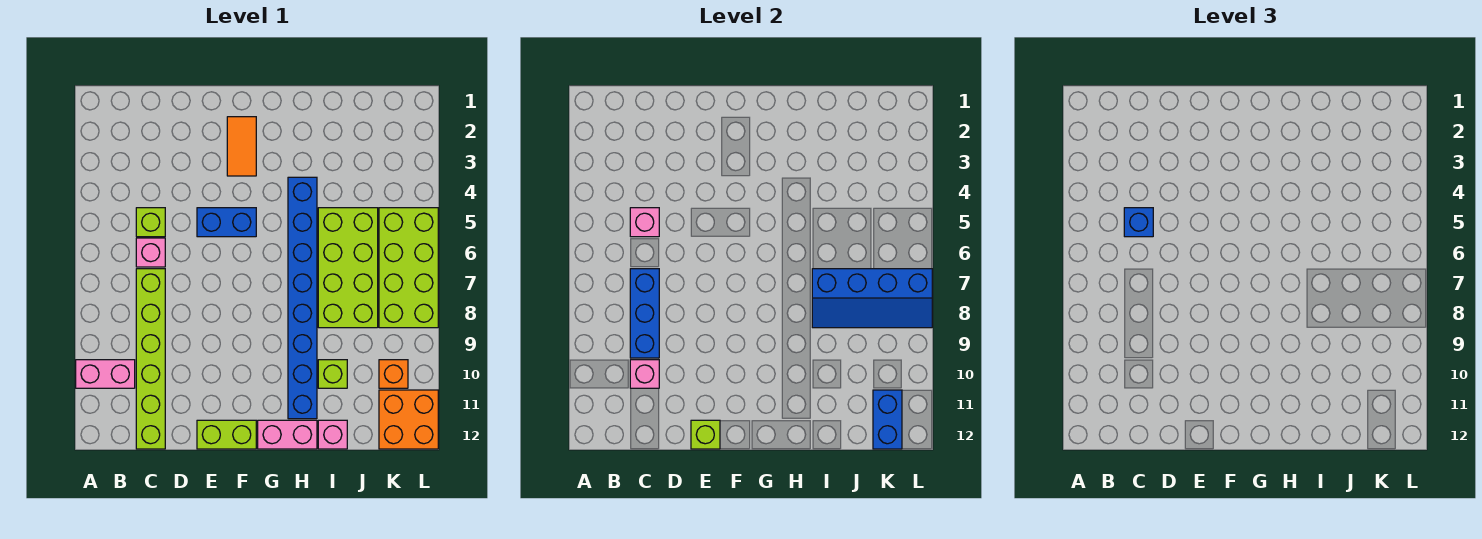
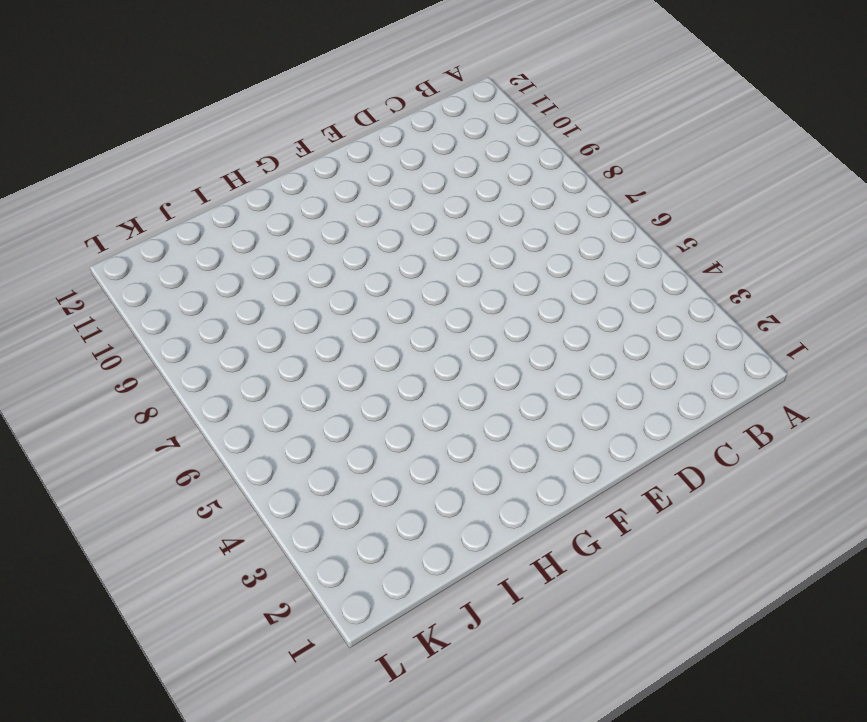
none -> pink 1x2 brick [76,360,135,388]
none -> lime 1x1 brick [136,208,165,237]
none -> pink 1x1 brick [136,238,165,267]

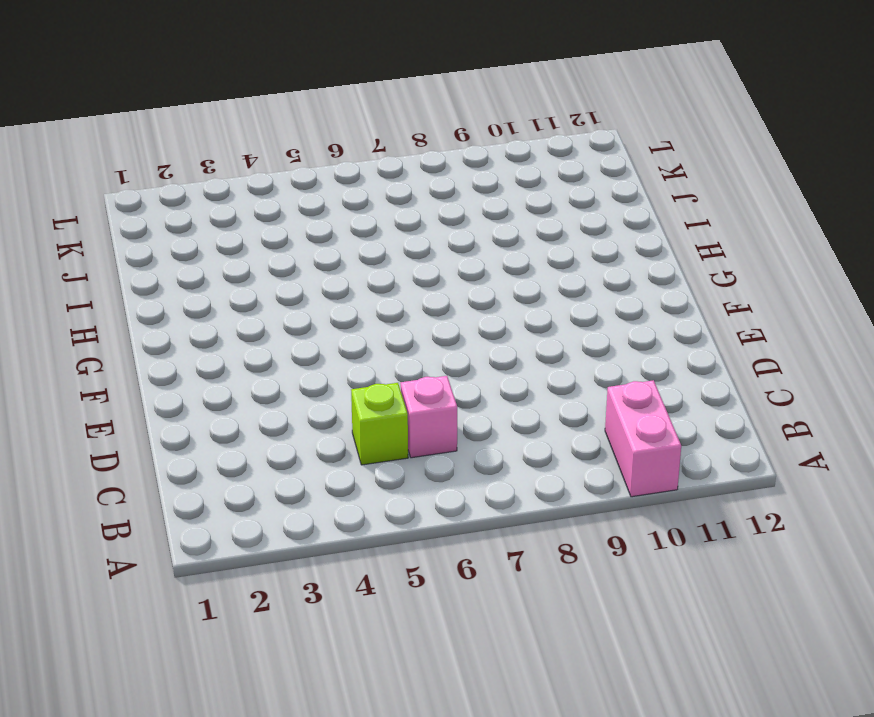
none -> lime 1x6 brick [136,269,165,449]
none -> blue 1x2 brick [197,208,256,237]
none -> lime 1x2 brick [197,420,256,449]

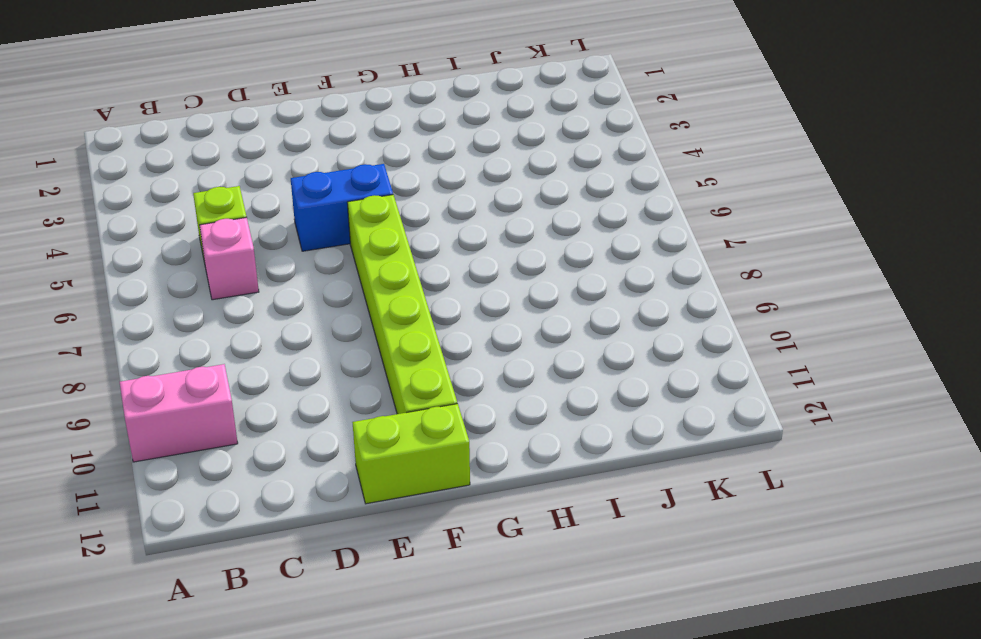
lime 1x6 brick [347,195,457,414] -> lime 1x6 brick moved to [136,269,165,449]
none -> orange 1x2 tile [227,117,256,176]
none -> pink 1x2 brick [258,420,317,449]
none -> blue 1x8 brick [288,177,317,419]

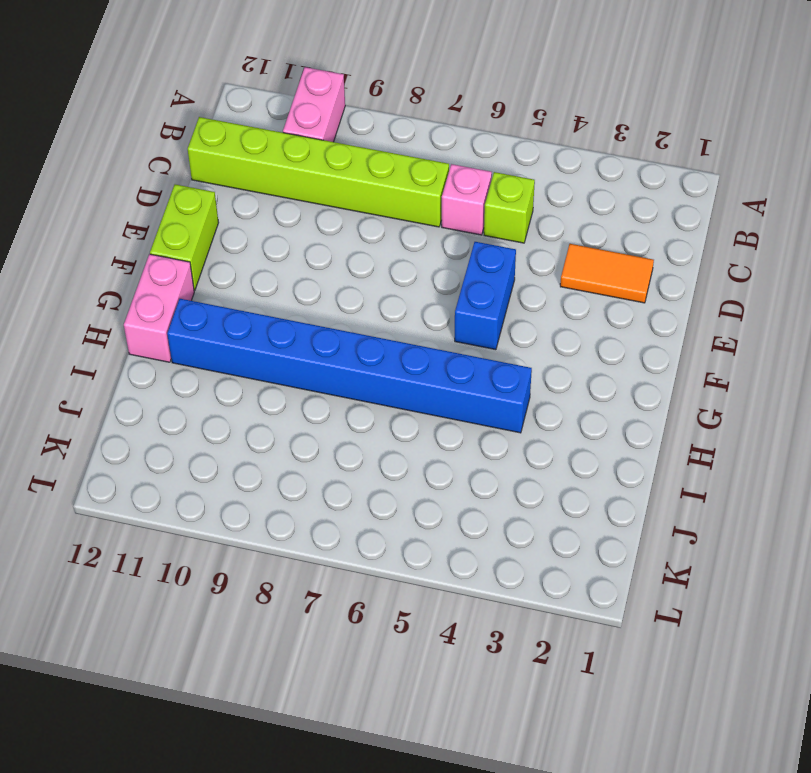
orange 1x2 tile [560,244,654,303] -> orange 1x2 tile moved to [227,117,256,176]
none -> lime 2x4 brick [318,208,378,328]
none -> lime 1x1 brick [318,360,347,388]
none -> pink 1x1 brick [318,420,347,449]

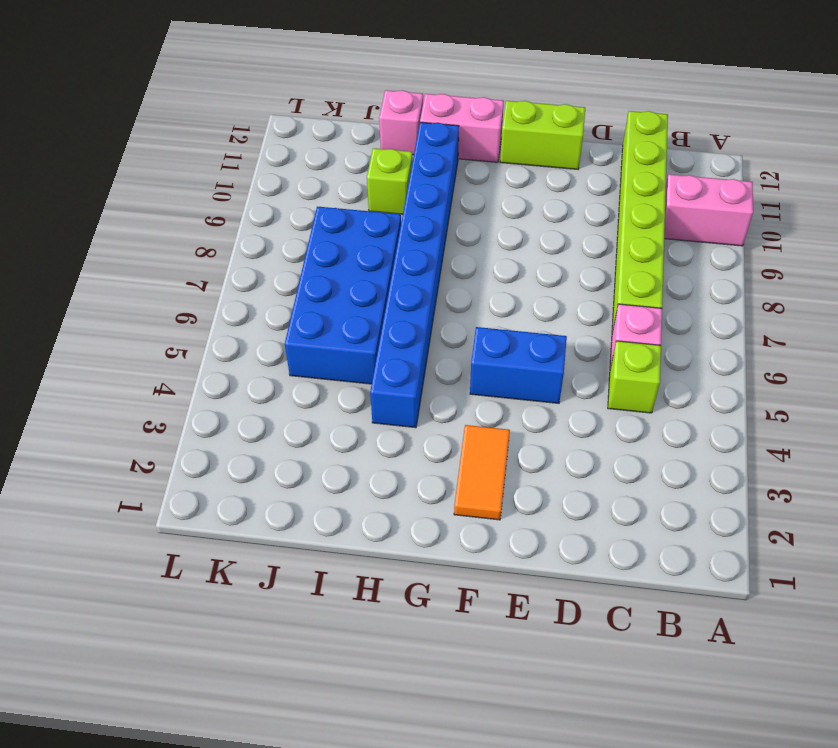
blue 2x4 brick [285,207,401,384] -> lime 2x4 brick [318,208,378,328]
none -> lime 2x4 brick [379,208,438,328]
none -> orange 1x1 brick [379,360,408,388]
none -> orange 2x2 brick [379,390,438,449]

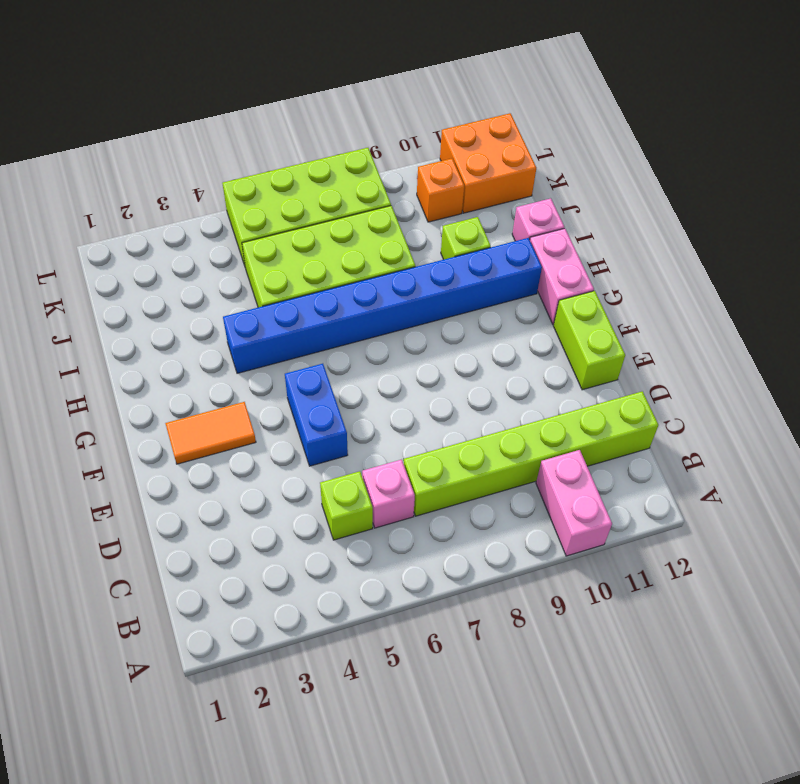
none -> pink 1x1 brick [630,208,659,237]
none -> blue 1x3 brick [630,269,659,358]
none -> pink 1x1 brick [630,360,659,388]

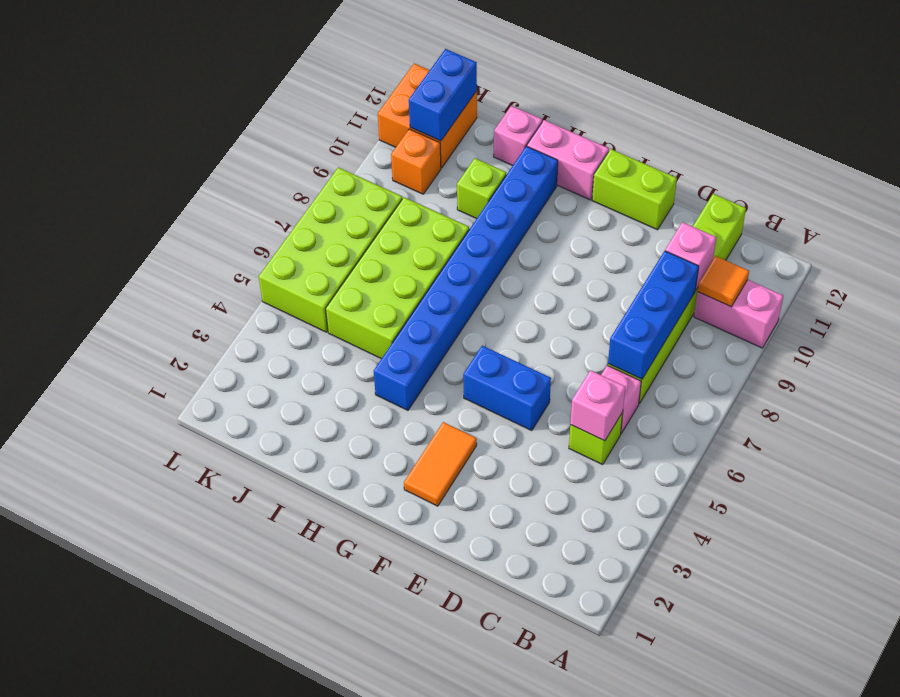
orange 1x1 tile [698,256,749,307] -> none
none -> lime 1x1 brick [691,420,720,449]
none -> blue 2x4 slope [812,269,932,328]
none -> blue 1x1 brick [1124,208,1153,237]

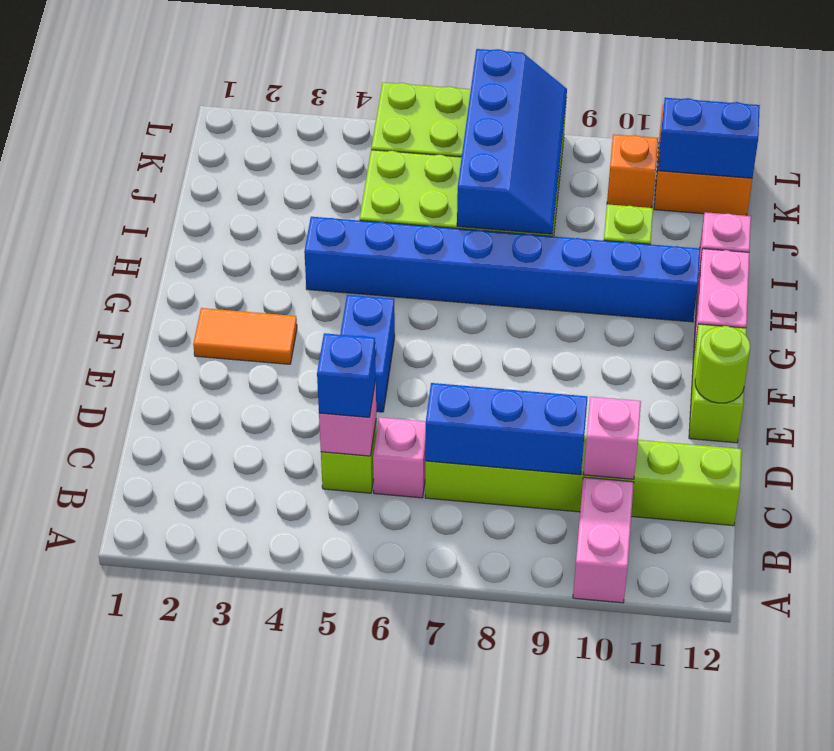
lime 1x1 round brick [695,326,750,403] -> lime 1x1 brick [691,420,720,449]

